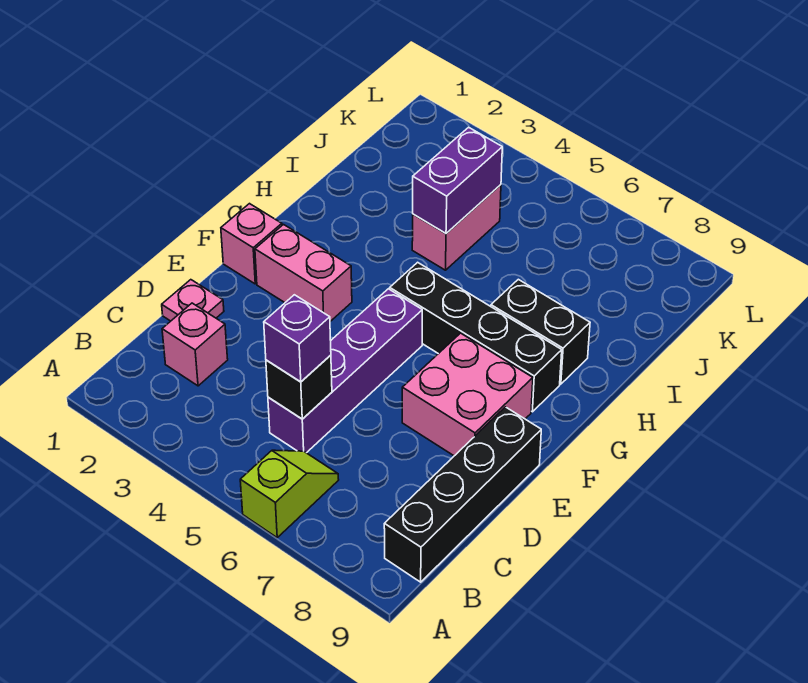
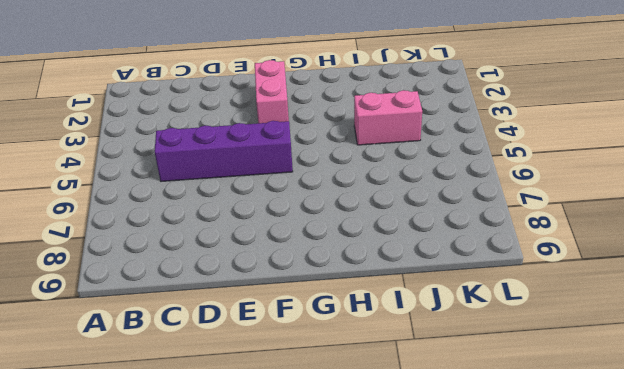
none -> lime 1x2 slope [240,450,339,537]
none -> black 1x4 brick [384,407,541,582]
none -> pink 1x1 brick [162,303,228,386]

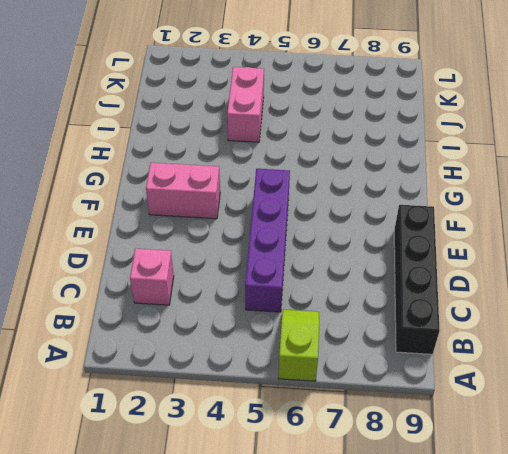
none -> pink 1x1 plate [162,280,224,321]
none -> pink 2x2 brick [402,333,533,456]
none -> pink 1x1 brick [221,204,282,284]

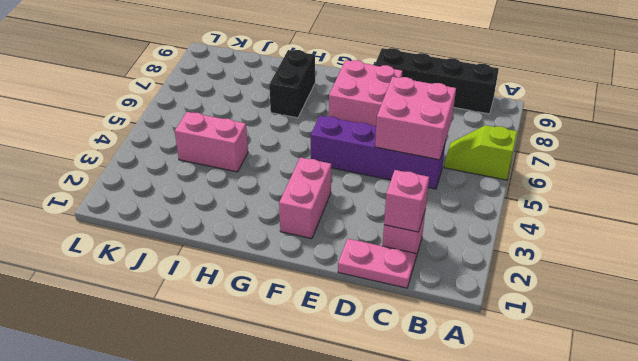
pink 1x2 plate [338,239,416,288] -> pink 1x1 plate [162,280,224,321]
pink 1x1 brick [384,170,429,232] -> pink 1x1 brick moved to [221,204,282,284]
pink 2x2 brick [375,77,456,160] -> black 1x1 brick [266,355,332,419]
none -> black 1x4 brick [390,262,562,412]
none -> purple 1x2 brick [413,127,502,233]
none -> purple 1x1 brick [264,295,331,382]

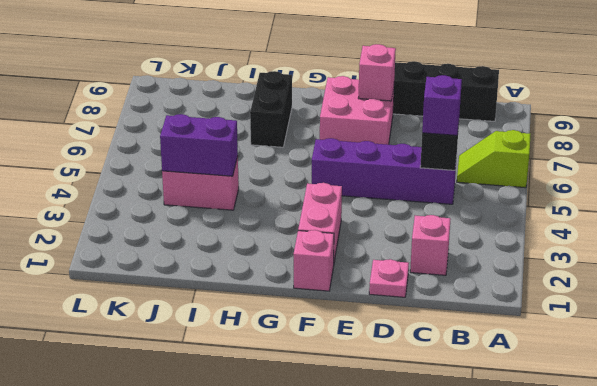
pink 1x1 brick [359,44,396,101] -> none
none -> black 1x4 brick [390,262,562,412]

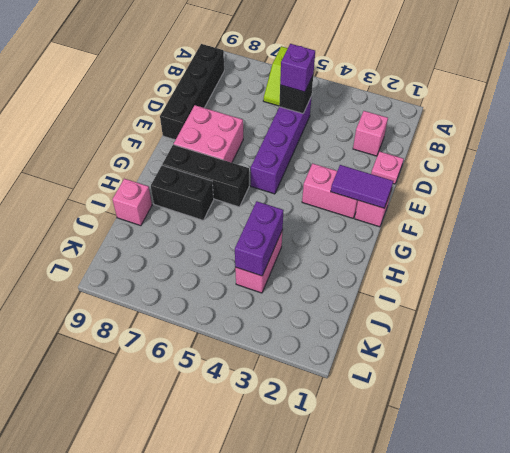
purple 1x2 tile [331,165,393,208] -> none
black 1x3 brick [162,145,249,207] -> black 1x4 brick [390,262,562,412]
pink 1x1 brick [112,179,152,226] -> none

